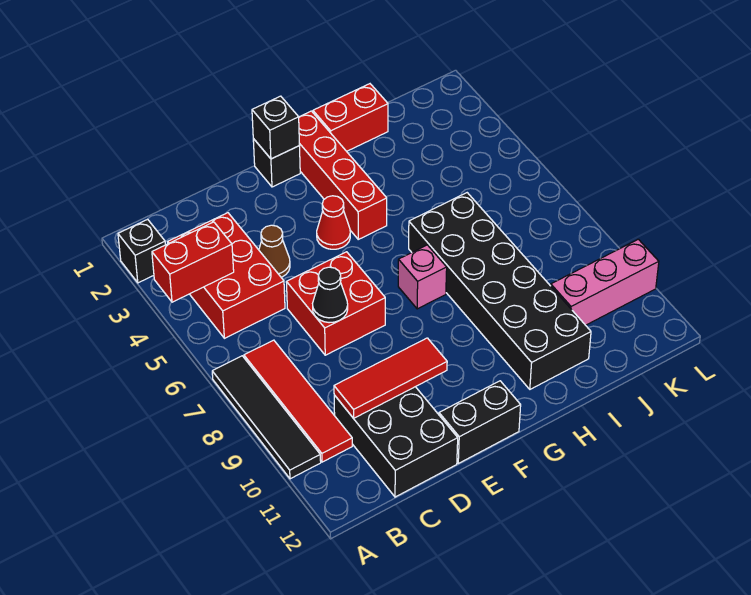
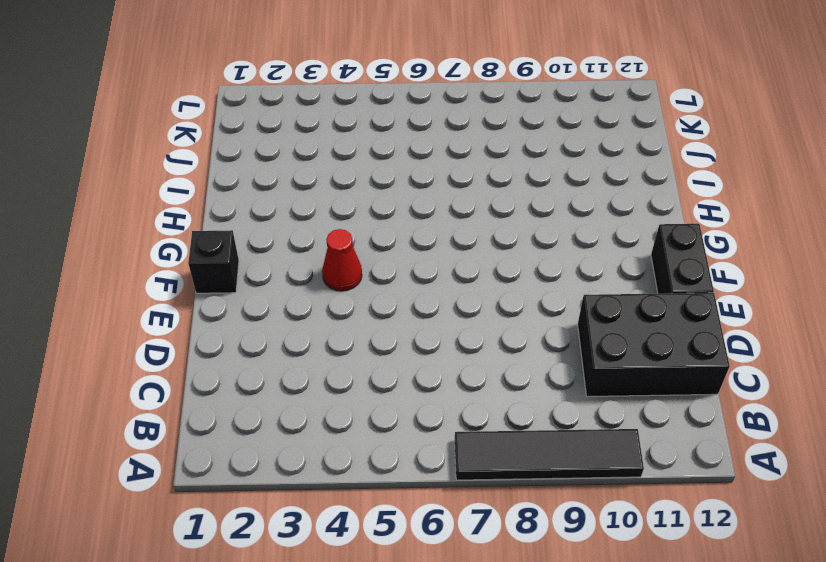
none -> black 1x1 brick [118,219,165,283]
none -> red 2x3 brick [168,213,285,338]
none -> red 1x4 tile [244,340,352,462]

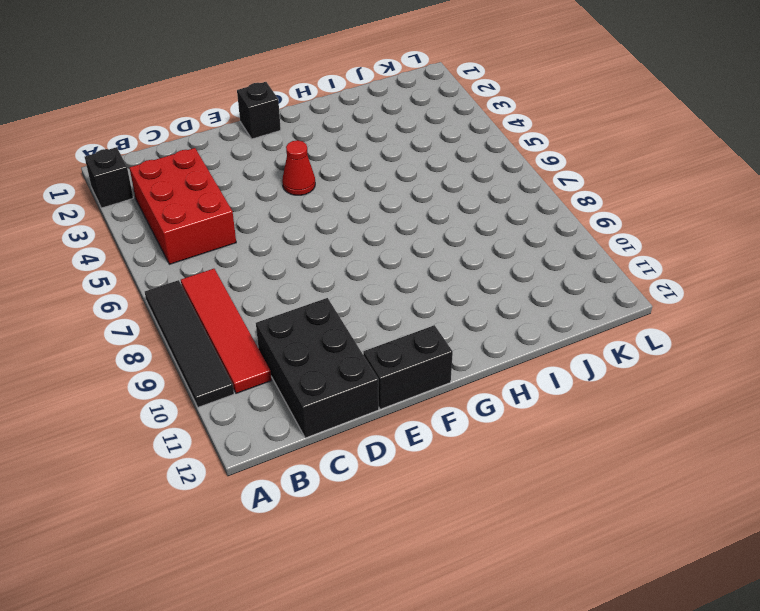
none -> brown 1x1 cone [259,225,290,277]
none -> red 2x2 brick [286,252,385,355]
none -> red 1x4 brick [299,111,387,239]

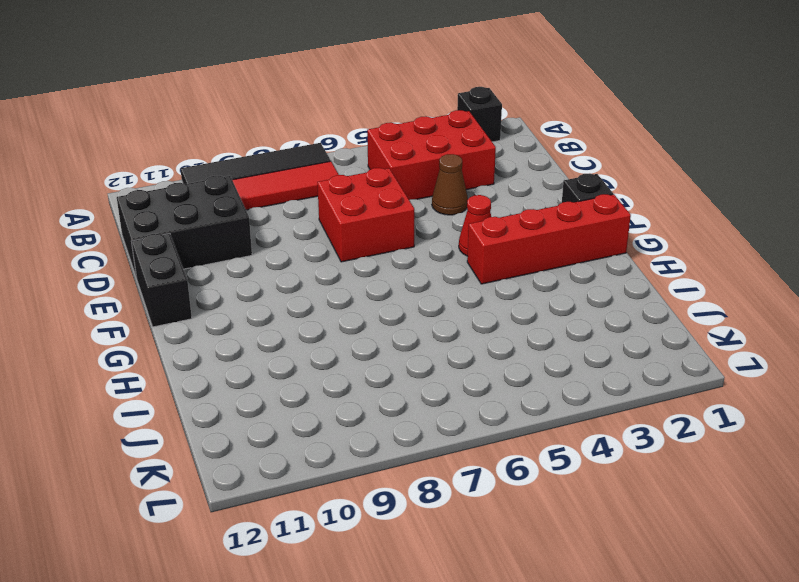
none -> pink 1x1 brick [398,245,447,309]
none -> red 1x2 brick [313,84,388,151]
none -> black 2x6 brick [409,193,591,389]

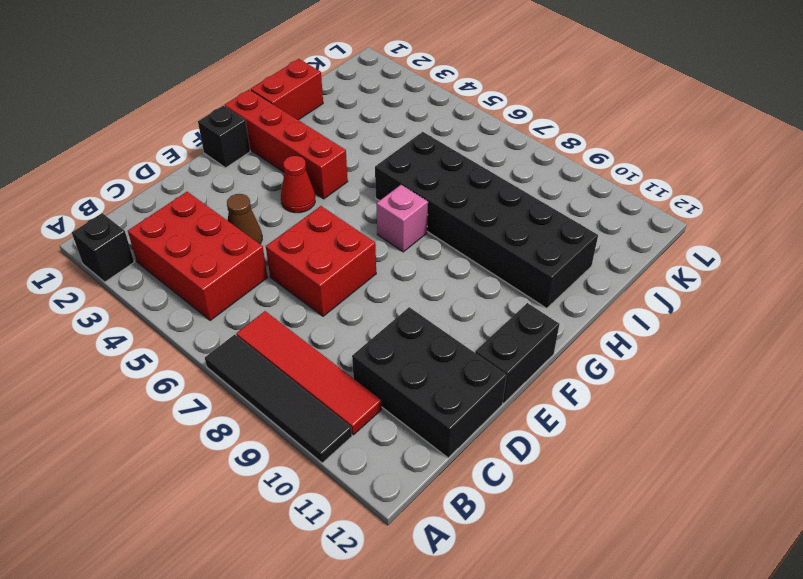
none -> pink 1x3 brick [551,239,659,325]
none -> red 1x2 brick [152,222,234,302]
none -> red 1x3 tile [334,338,447,418]

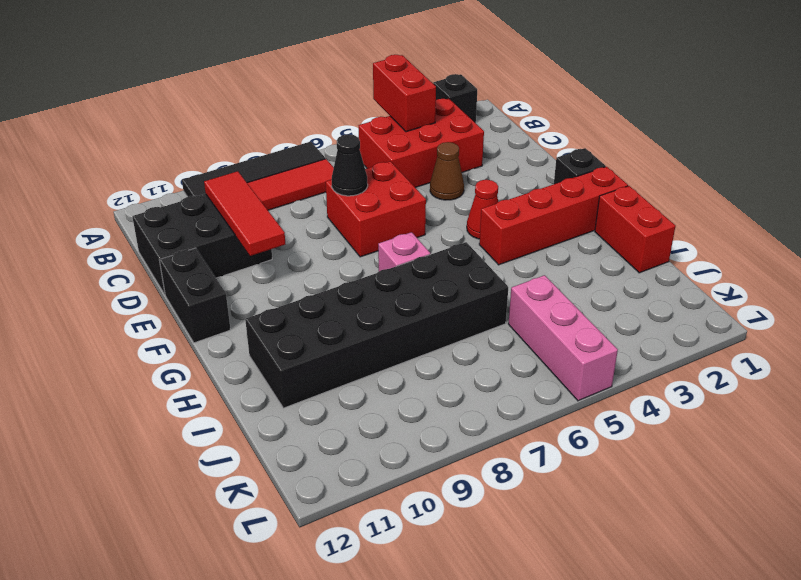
pink 1x3 brick [508,275,618,401] -> pink 1x3 brick moved to [551,239,659,325]
none -> black 1x1 brick [252,96,299,159]

